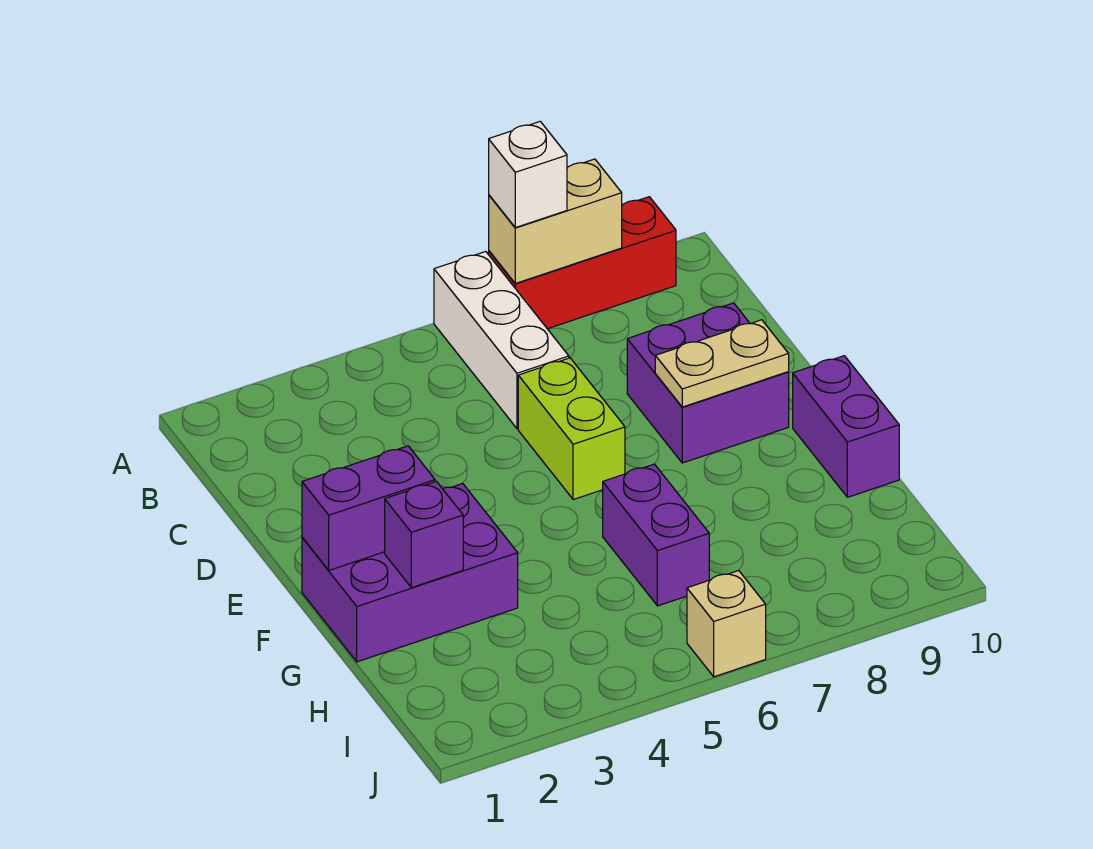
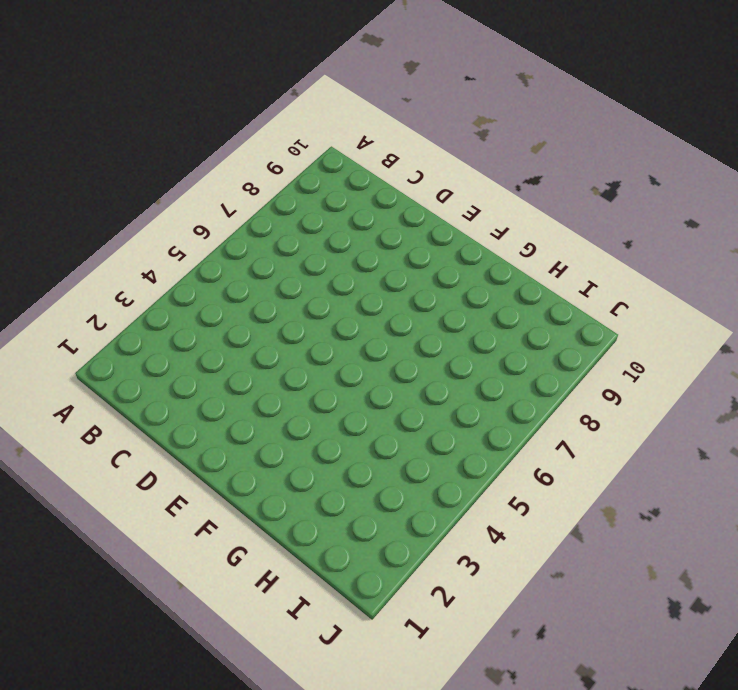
none -> white 1x3 brick [434,252,569,429]
none -> red 1x3 brick [489,197,676,329]
none -> lime 1x2 brick [518,358,625,500]

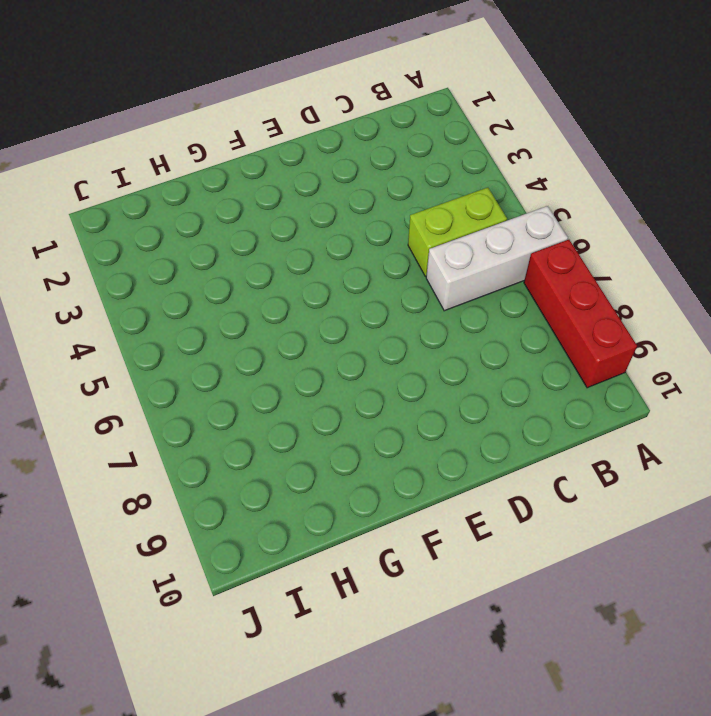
lime 1x2 brick [408,188,507,277] -> lime 1x2 brick moved to [518,358,625,500]
none -> purple 2x2 brick [627,303,789,463]
none -> purple 2x3 brick [302,484,518,662]
none -> purple 1x2 brick [793,356,899,497]

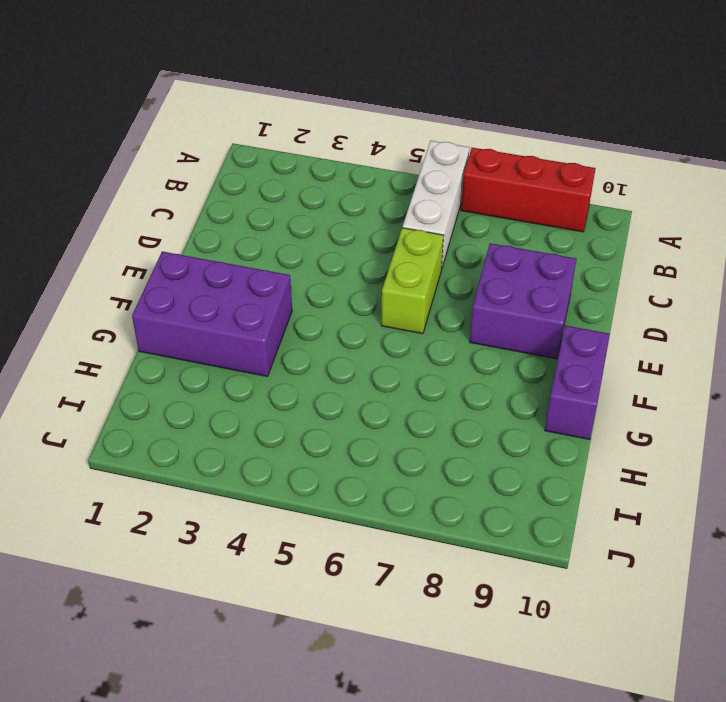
none -> purple 1x2 brick [603,464,709,606]
none -> tan 1x1 brick [687,571,766,677]
none -> tan 1x2 brick [489,159,622,283]

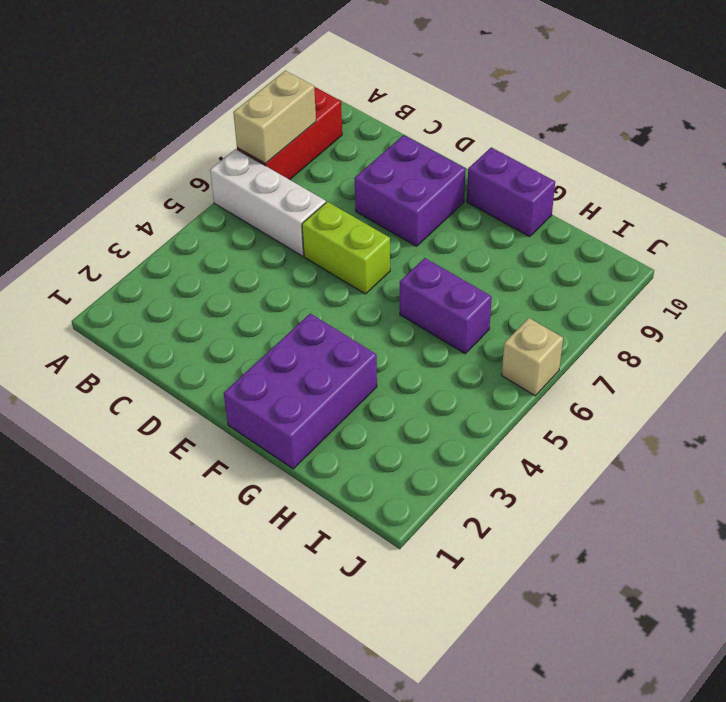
none -> tan 1x2 plate [655,320,789,407]
none -> purple 1x2 brick [302,446,435,570]
none -> purple 1x1 brick [385,481,463,588]

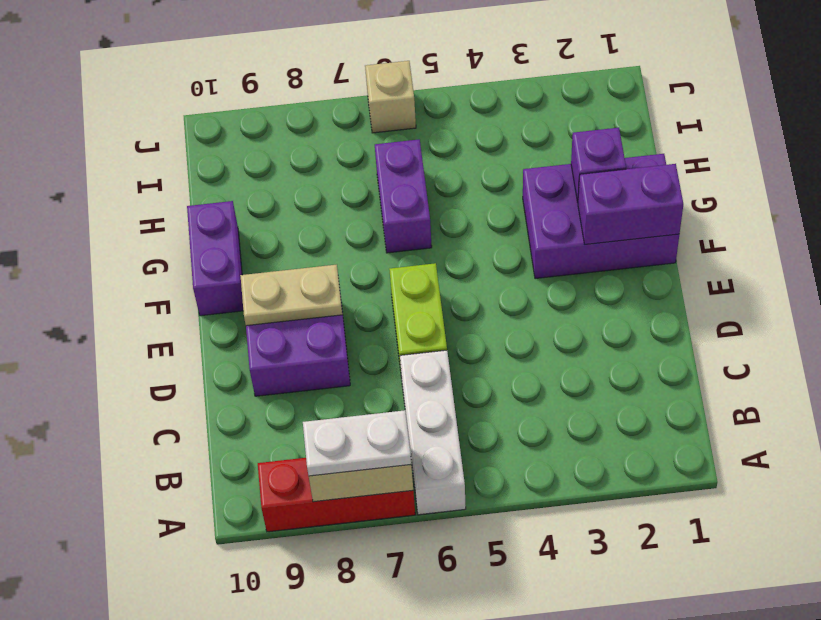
white 1x2 plate [303,410,411,476] -> white 1x1 brick [489,122,567,228]

